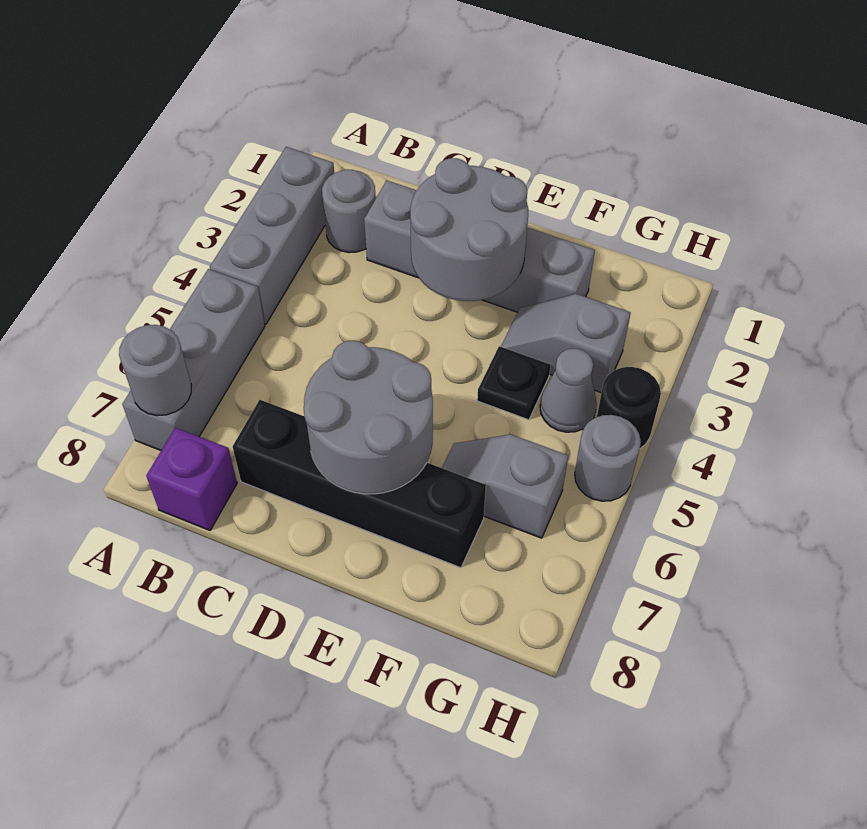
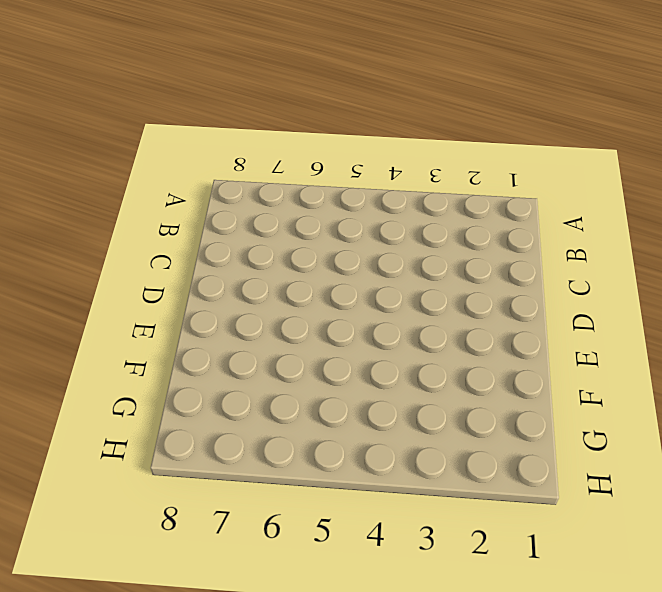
none -> grey 1x3 brick [210,147,334,324]
none -> grey 1x3 brick [122,269,265,450]
none -> grey 1x1 round brick [322,169,376,253]

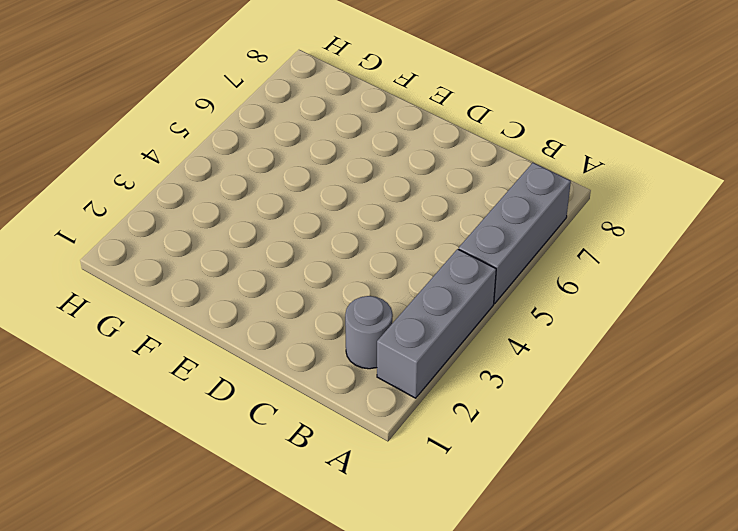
none -> purple 1x1 brick [146,427,237,530]
none -> grey 1x4 brick [364,181,595,312]
none -> black 1x4 brick [233,400,486,568]

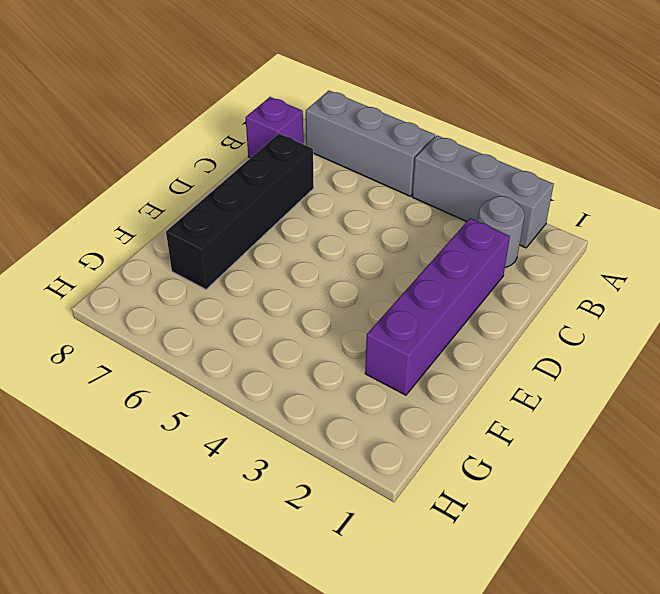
purple 1x4 brick [365,219,510,395] -> grey 1x4 brick [364,181,595,312]
none -> grey 1x2 slope [501,294,631,392]
none -> black 1x1 plate [477,346,550,420]
none -> grey 1x2 slope [442,434,568,538]

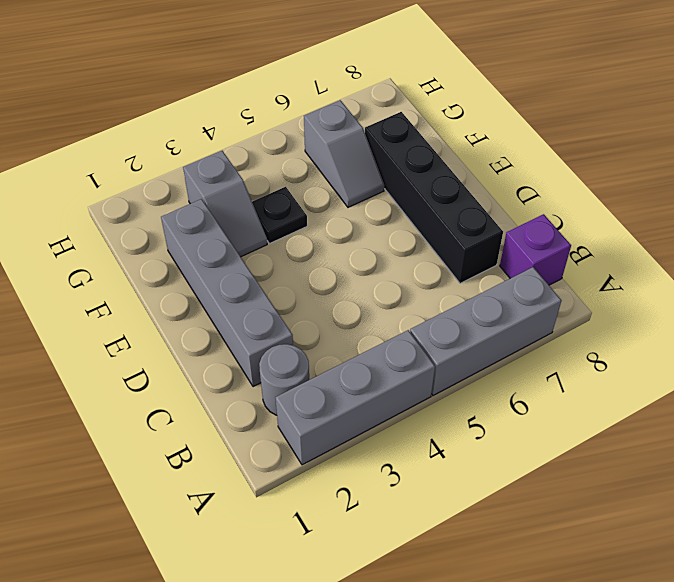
none -> grey 1x1 cone [540,349,597,432]
none -> black 1x1 round brick [597,367,661,448]
none -> grey 1x1 round brick [575,415,641,501]

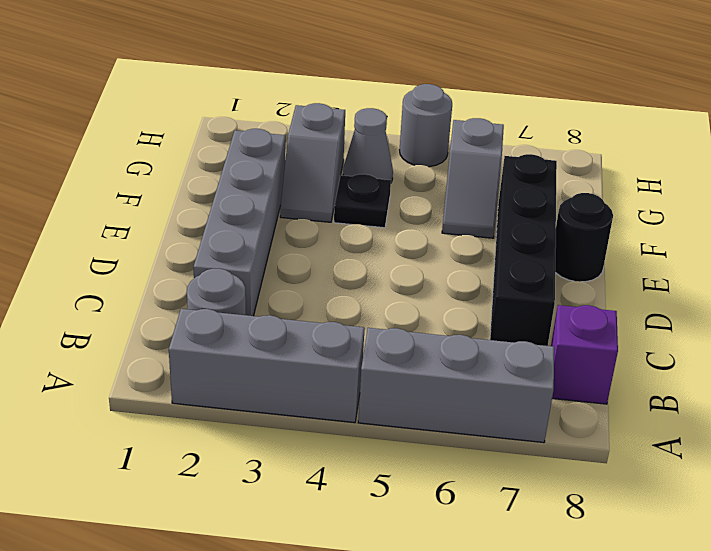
black 1x1 round brick [555,193,613,282] -> black 1x1 round brick moved to [597,367,661,448]
none -> grey 1x1 round brick [119,325,192,415]
none -> grey 2x2 round brick [410,158,528,301]
none -> grey 2x2 round brick [304,341,433,494]

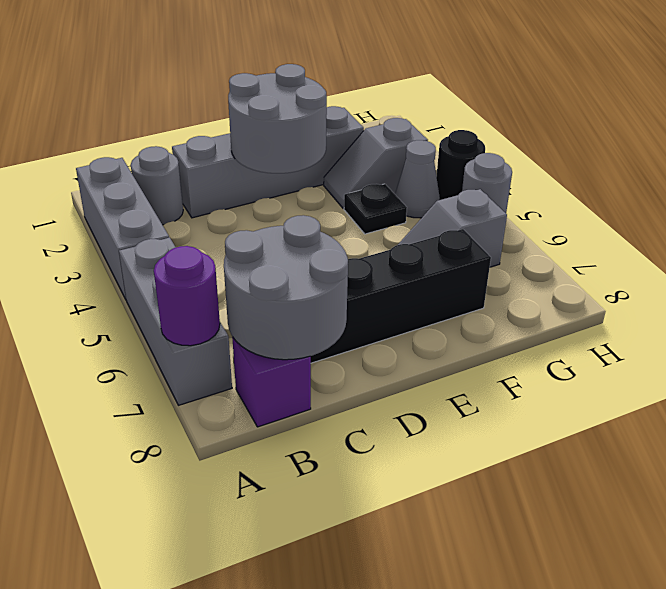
purple 1x1 round brick [154,246,220,346] -> grey 1x1 round brick [119,325,192,415]
grey 2x2 round brick [224,215,348,360] -> grey 2x2 round brick moved to [304,341,433,494]

